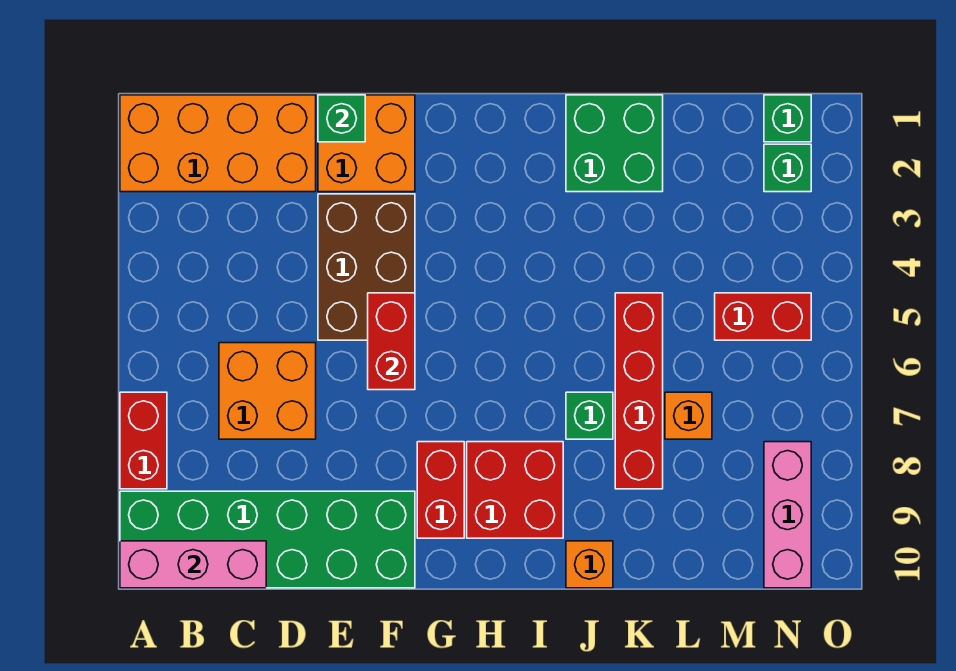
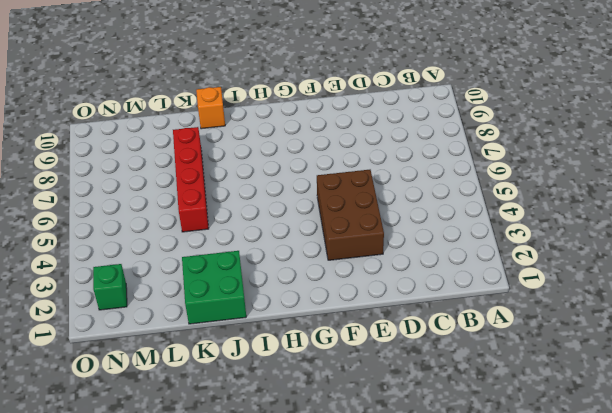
none -> orange 2x4 brick [120,95,316,192]
none -> red 1x2 brick [120,392,167,489]
none -> green 2x6 brick [120,491,415,588]

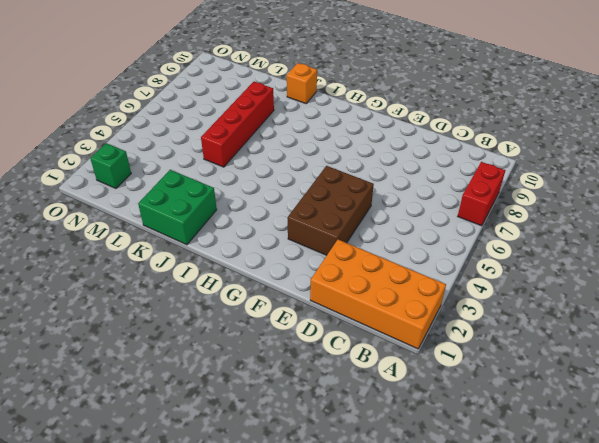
none -> green 2x6 brick [120,491,415,588]
none -> orange 2x2 brick [219,343,316,439]
none -> orange 2x2 brick [318,95,415,192]

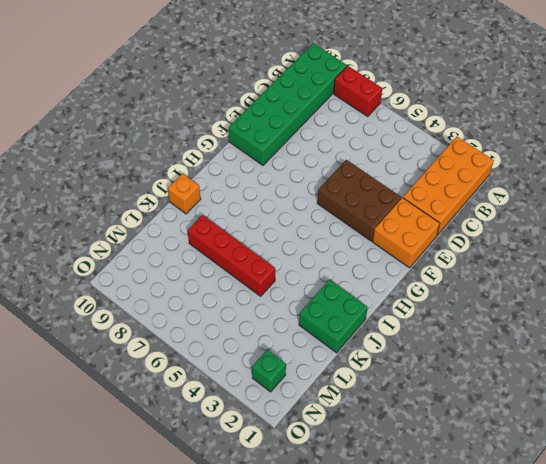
none -> orange 2x2 brick [219,343,316,439]
none -> red 1x2 brick [417,442,464,538]
none -> red 2x2 brick [467,442,563,538]

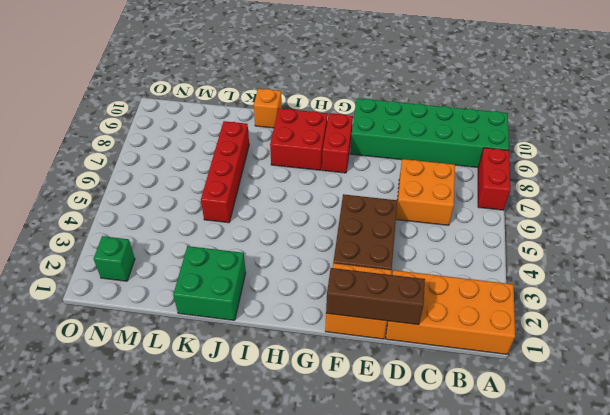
brown 1x3 brick [326,268,425,325] -> green 1x1 brick [318,95,365,142]
none -> green 1x1 brick [566,392,613,439]
none -> orange 1x1 brick [665,392,712,439]
none -> red 1x2 brick [715,293,811,340]

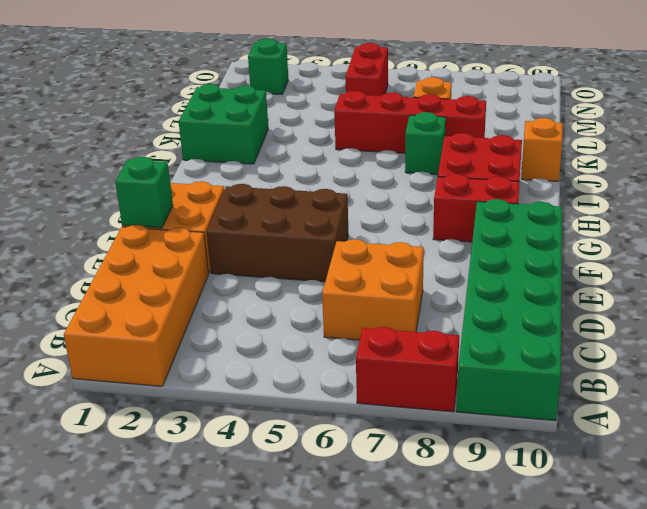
none -> green 1x1 brick [764,95,811,142]
none -> pink 1x3 brick [764,442,811,588]
none -> pink 1x3 brick [120,541,266,588]

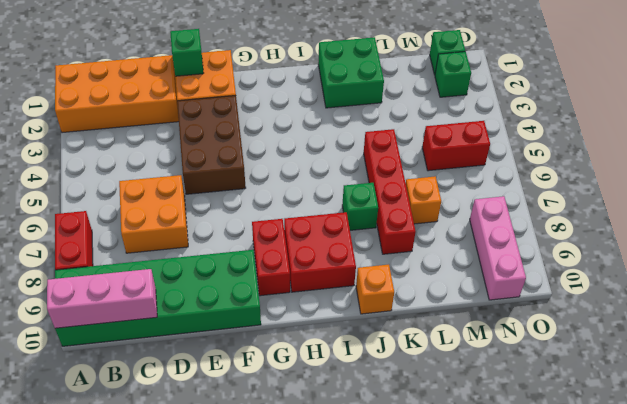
none -> red 1x2 brick [368,293,415,390]

